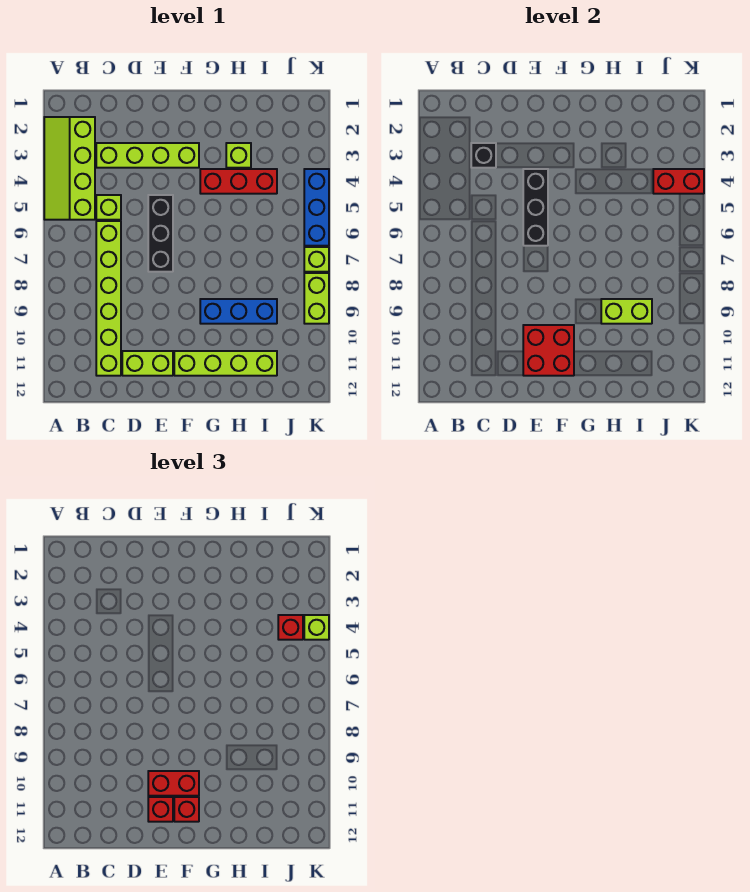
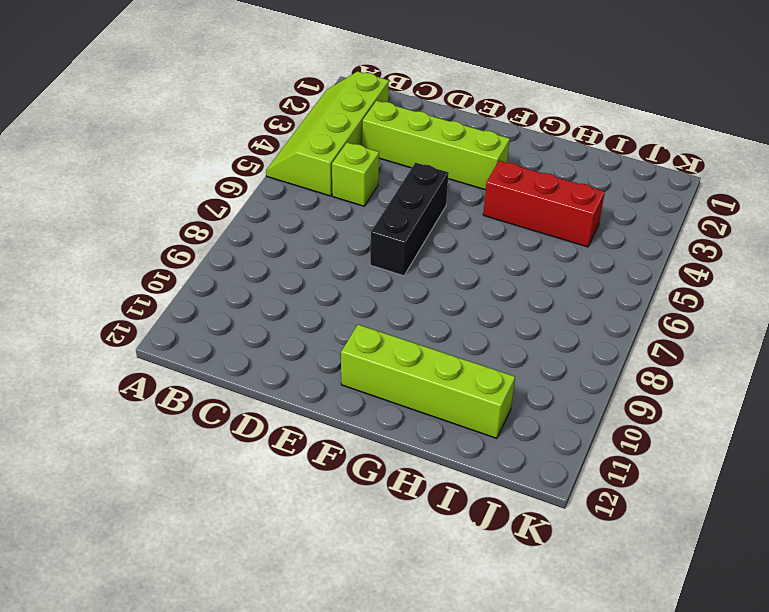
none -> lime 1x6 brick [96,221,121,376]
none -> lime 1x2 brick [122,351,173,376]
none -> blue 1x3 brick [200,299,277,324]

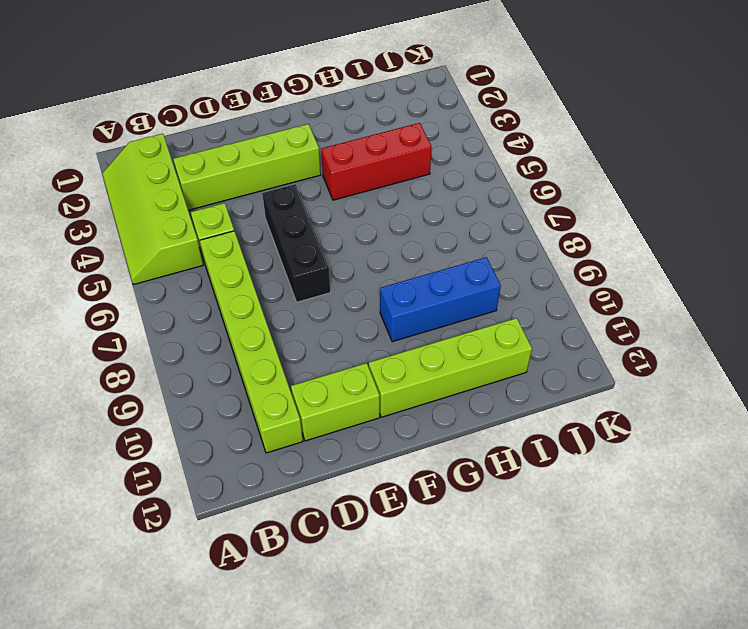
none -> lime 1x1 brick [226,143,251,168]
none -> blue 1x3 brick [304,169,329,246]
none -> lime 1x1 brick [304,247,329,272]

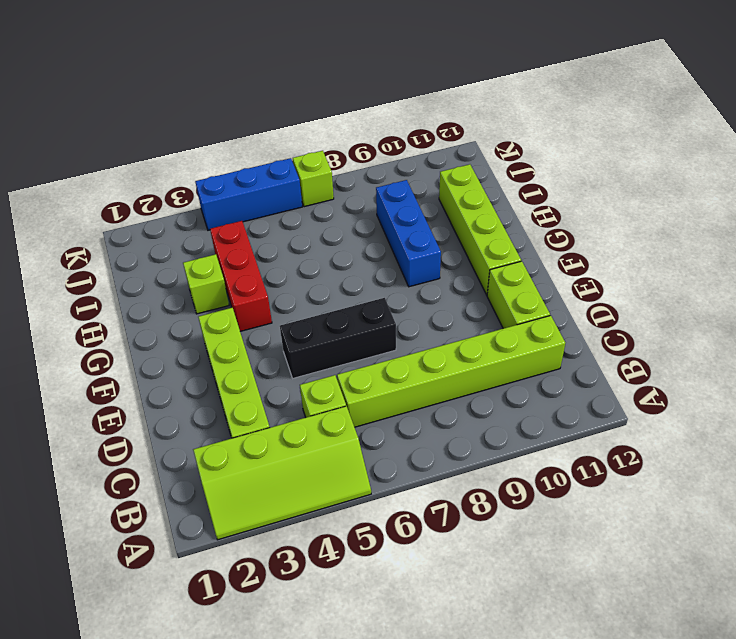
none -> lime 1x2 brick [304,273,329,324]
none -> black 1x1 brick [471,143,496,168]
none -> black 1x3 brick [523,169,548,246]

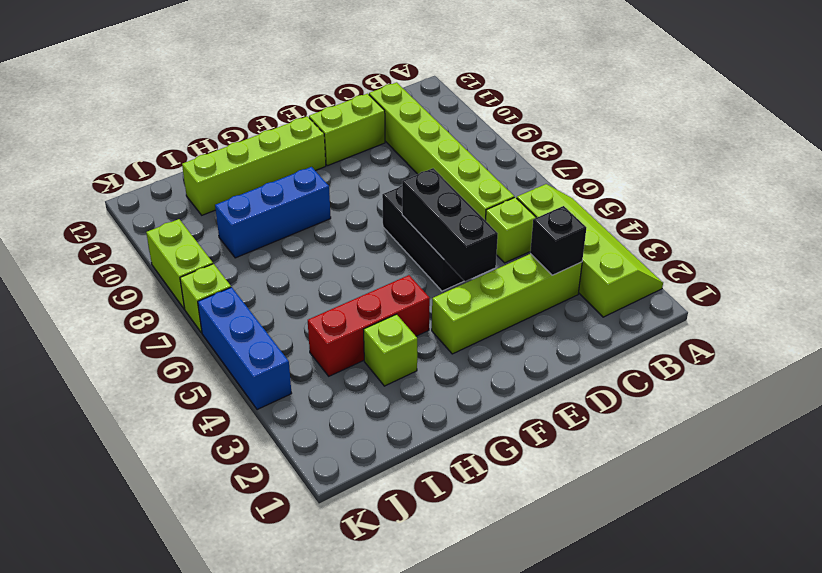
none -> red 2x2 brick [523,325,574,376]
none -> lime 1x2 brick [601,299,652,324]
none -> red 1x2 brick [653,169,704,194]

